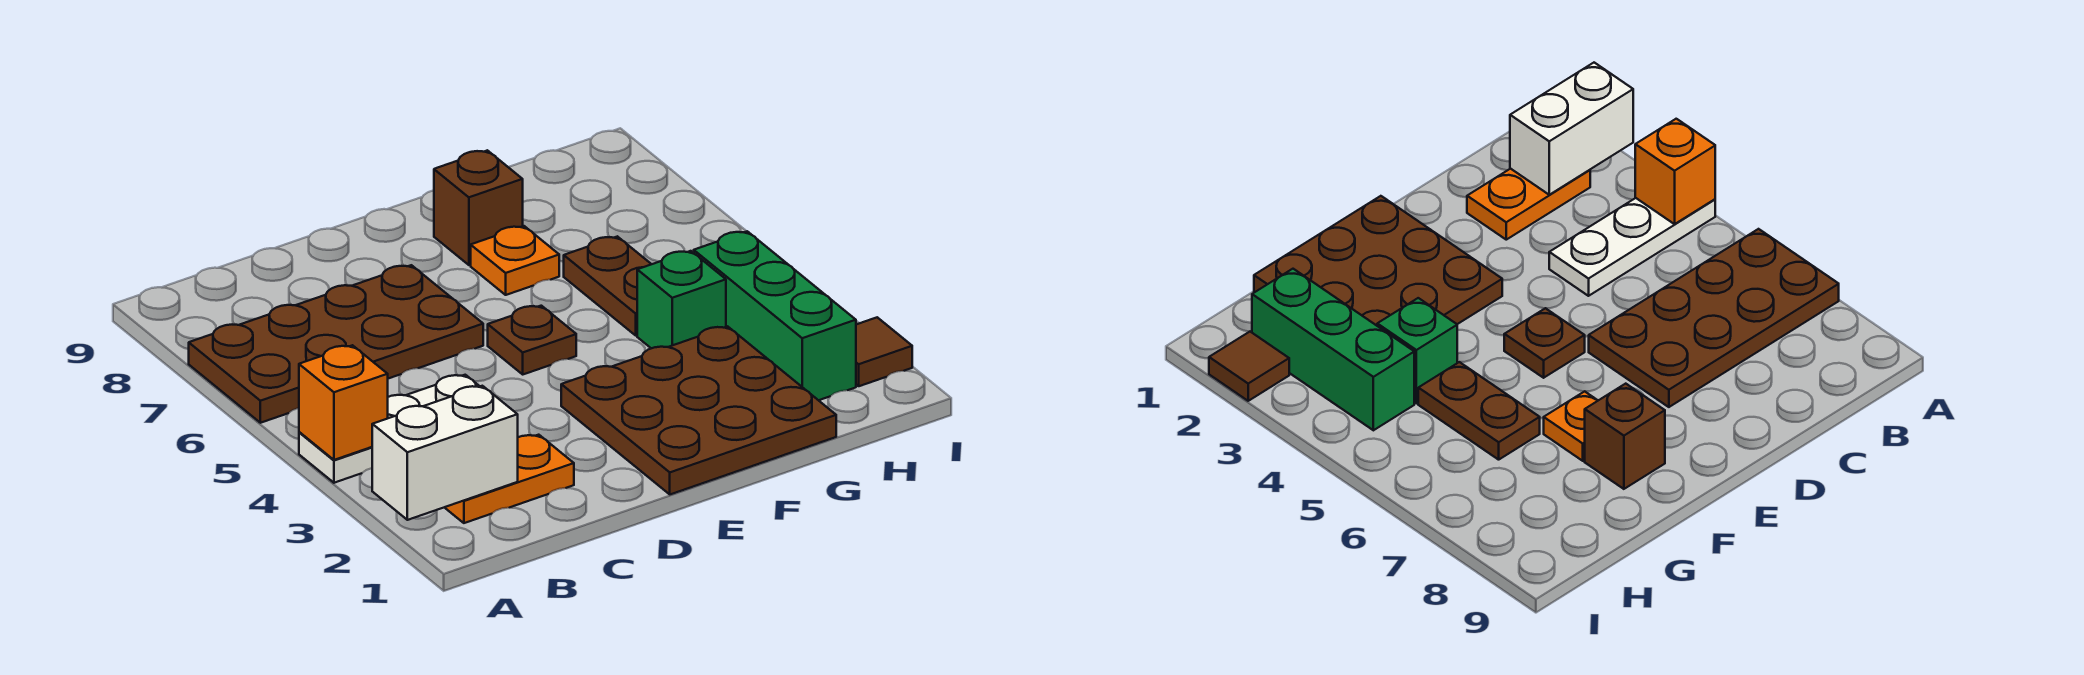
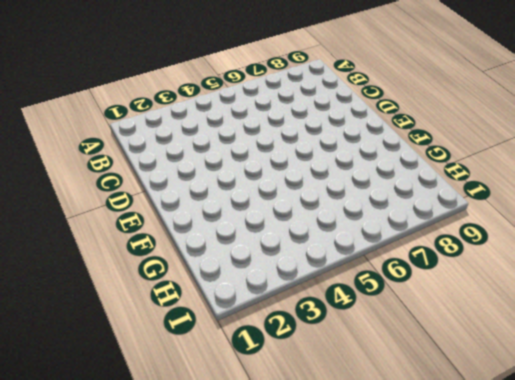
none -> white 1x3 plate [299,375,480,483]
none -> brown 2x4 plate [189,265,483,423]
none -> orange 1x2 plate [444,435,574,523]

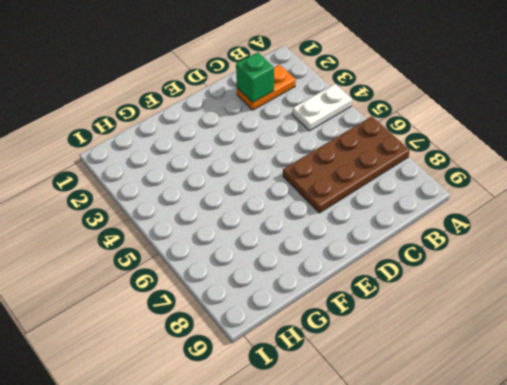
white 1x2 plate [293,84,352,131] -> white 1x3 plate [299,375,480,483]
green 1x1 brick [236,52,274,103] -> green 1x1 brick moved to [637,251,726,348]
none -> brown 3x3 plate [561,326,836,494]
none -> brown 1x1 plate [488,306,576,374]
none -> orange 1x1 plate [471,226,559,295]

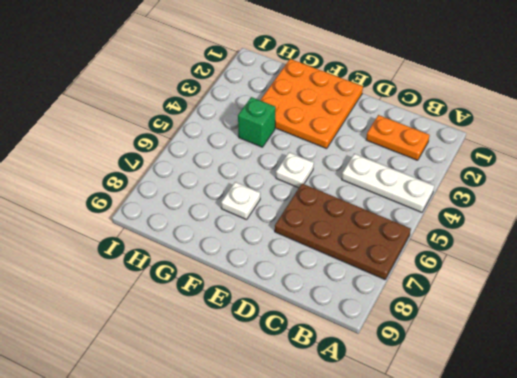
orange 3x3 plate [260,59,363,149] -> brown 3x3 plate [561,326,836,494]
white 1x1 plate [276,152,314,188] -> brown 1x1 plate [488,306,576,374]
white 1x1 plate [221,182,260,220] -> orange 1x1 plate [471,226,559,295]
none -> brown 1x1 brick [434,150,523,265]
none -> brown 1x2 plate [564,236,651,335]
none -> green 1x3 brick [694,231,856,400]

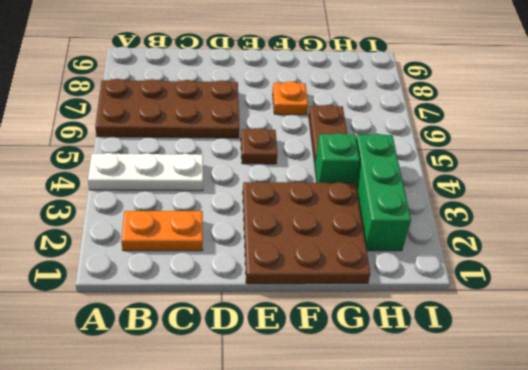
none -> brown 1x1 brick [434,150,523,265]
none -> brown 1x1 tile [856,317,912,386]
none -> white 1x2 brick [372,386,518,520]

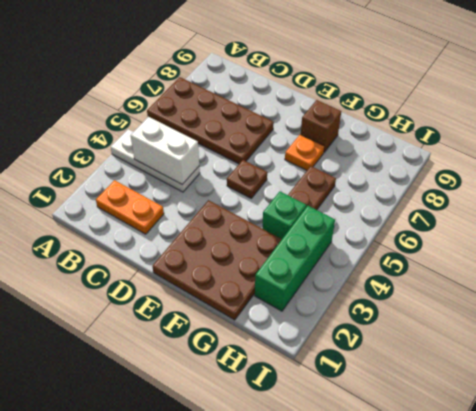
white 1x2 brick [131,117,199,185] -> white 1x2 brick moved to [372,386,518,520]
none -> brown 1x1 tile [856,317,912,386]
none -> orange 1x1 brick [299,345,388,460]

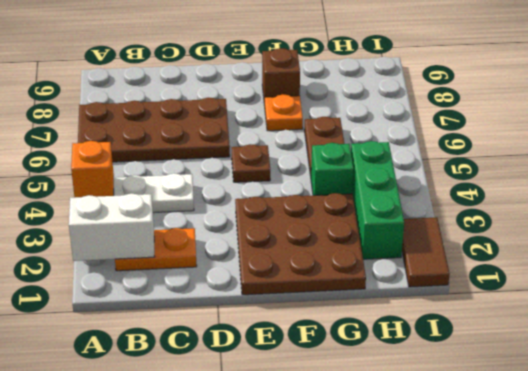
brown 1x2 tile [402,217,450,287] -> brown 1x1 tile [856,317,912,386]

